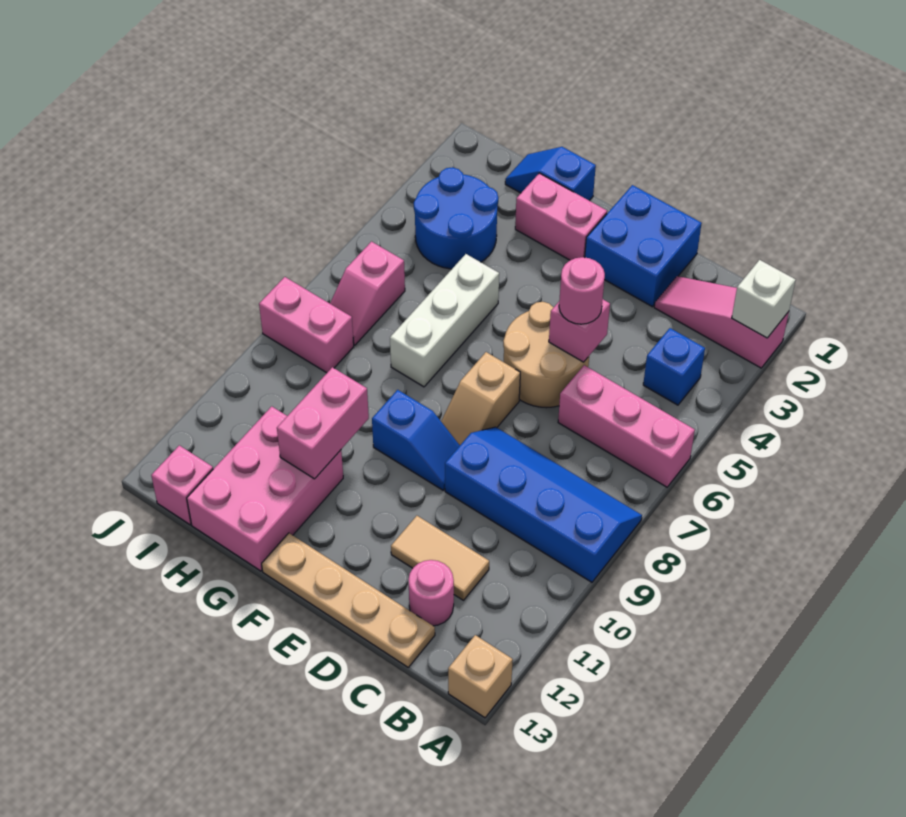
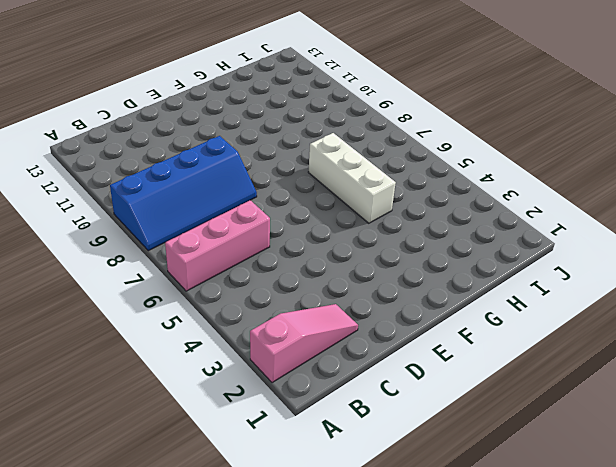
none -> tan 1x1 brick [448,635,513,718]
none -> blue 1x1 brick [643,328,705,405]
none -> tan 1x2 tile [391,516,489,600]

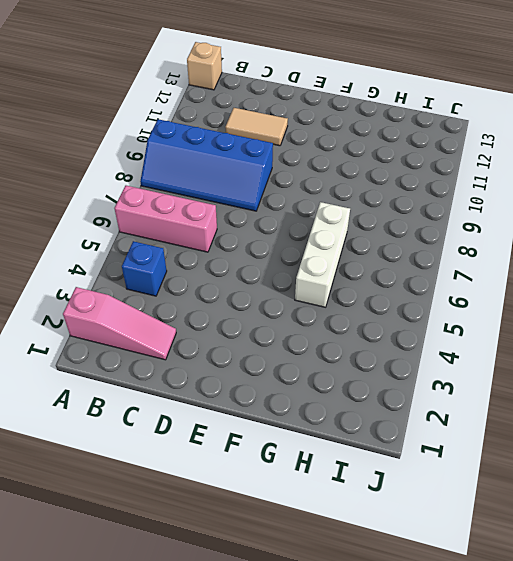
none -> pink 1x1 round brick [408,560,454,626]
none -> tan 1x4 plate [262,533,435,667]
none -> blue 2x2 brick [585,185,702,307]

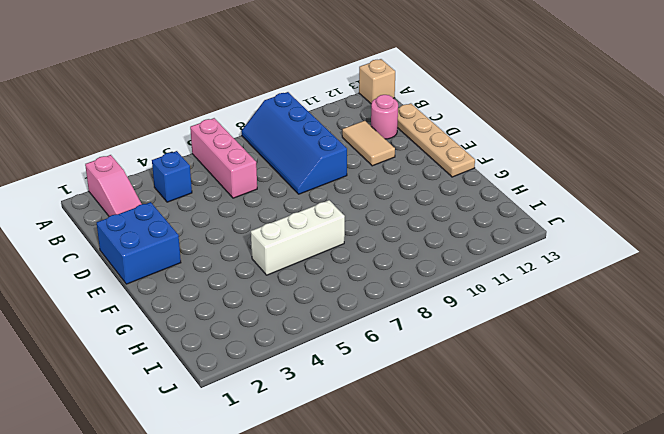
none -> tan 2x2 round brick [503,302,589,408]
none -> tan 1x2 slope [441,352,520,445]
none -> blue 1x2 slope [372,390,460,490]

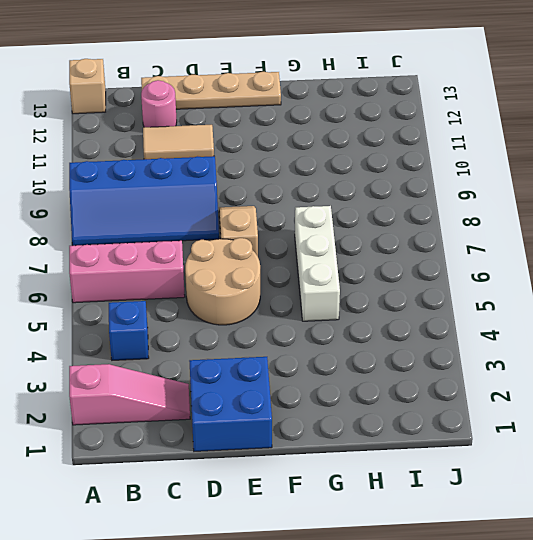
none -> blue 1x2 slope [372,390,460,490]
none -> pink 1x2 brick [515,173,607,260]
none -> blue 1x2 slope [505,147,596,201]

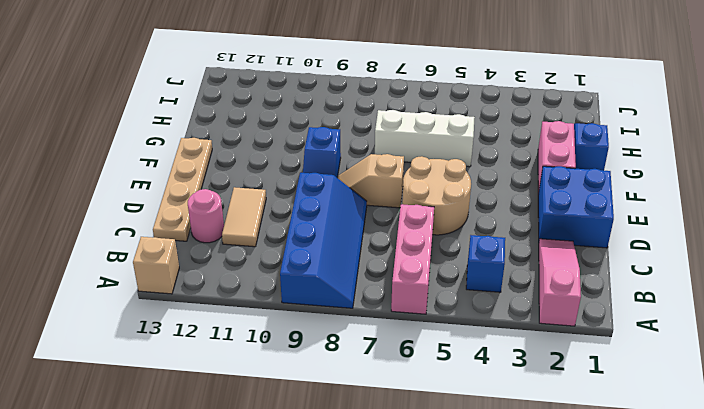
none -> pink 2x3 brick [187,406,343,571]
none -> blue 2x2 round brick [414,167,498,269]
none -> pink 1x2 slope [330,242,405,345]

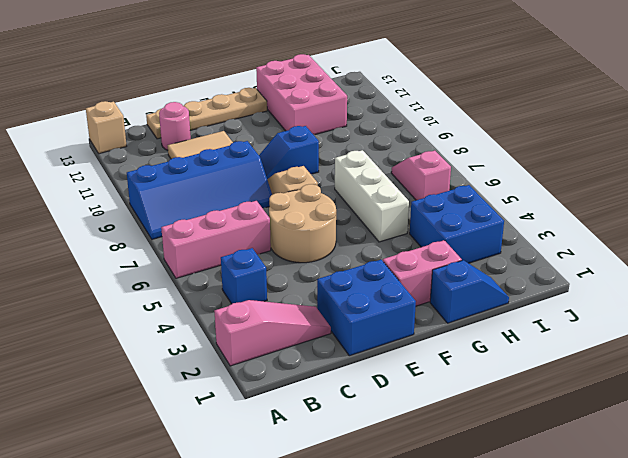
blue 2x2 brick [410,185,504,263] -> blue 2x2 round brick [414,167,498,269]
none -> pink 1x2 brick [259,277,354,373]
none -> pink 1x1 brick [151,445,213,525]
none -> white 1x1 brick [732,260,796,338]

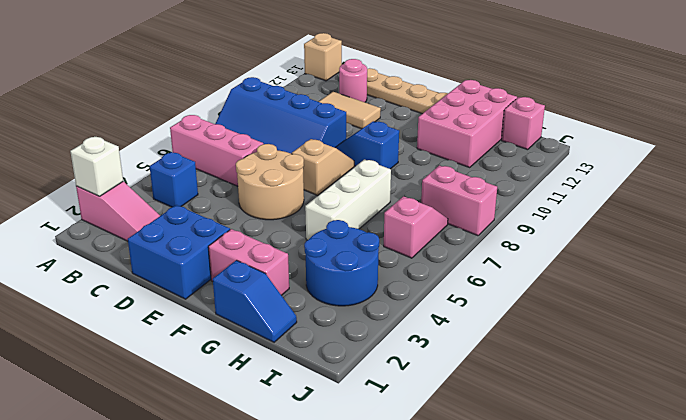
none -> pink 1x1 brick [549,300,610,362]
none -> pink 1x2 brick [277,367,369,479]
none -> pink 1x1 round brick [559,257,605,324]

